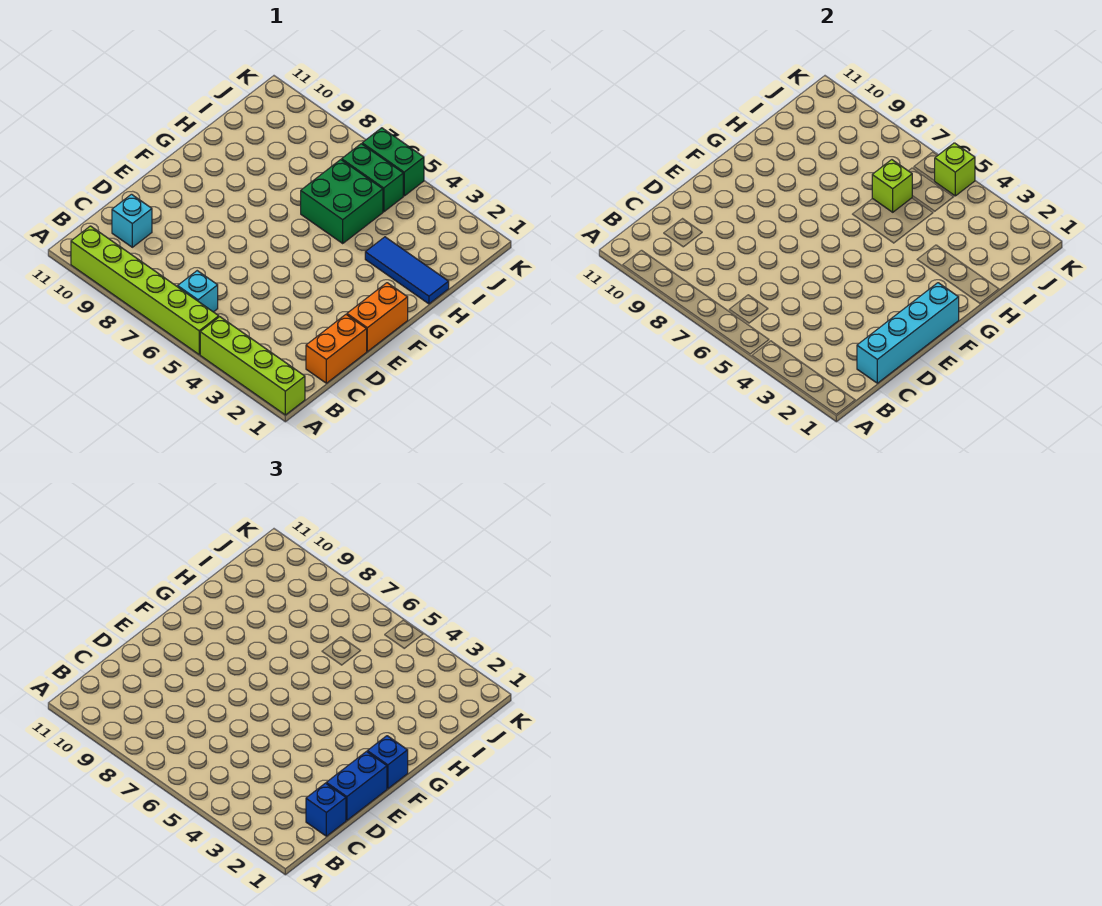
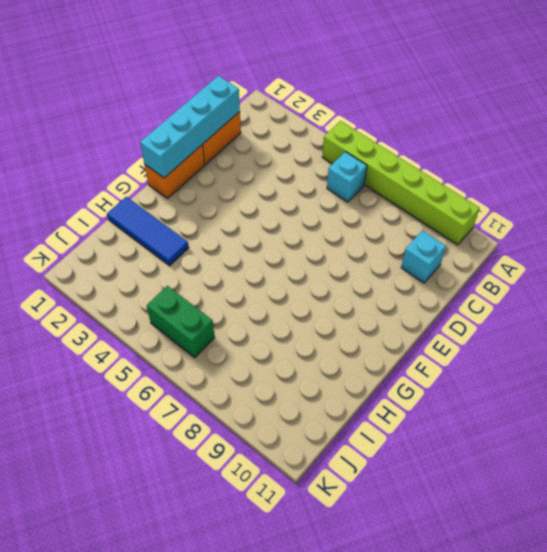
none -> lime 1x4 brick [200,317,305,415]
none -> green 2x2 brick [301,160,383,243]
none -> green 1x2 brick [362,128,424,196]

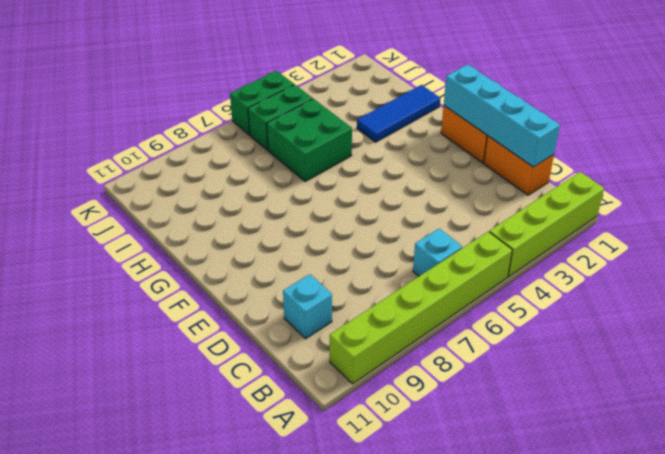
none -> lime 1x1 brick [872,160,912,212]
none -> lime 1x1 brick [935,143,975,196]
none -> blue 1x1 brick [306,783,346,836]

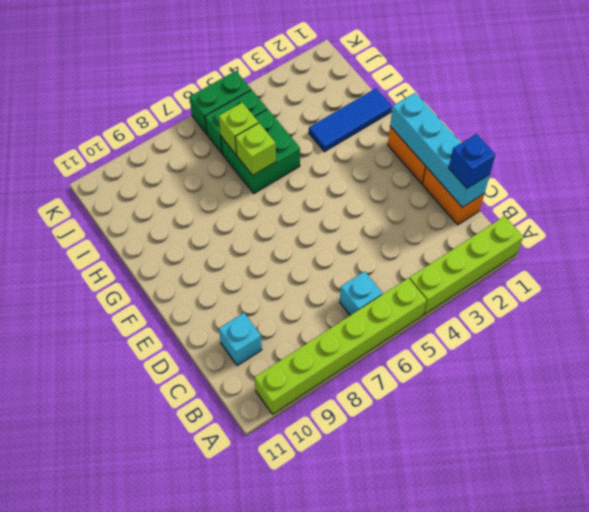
lime 1x1 brick [235,123,276,175] -> lime 1x1 brick moved to [935,143,975,196]
none -> blue 1x2 brick [326,752,387,820]
none -> blue 1x1 brick [367,736,408,789]

